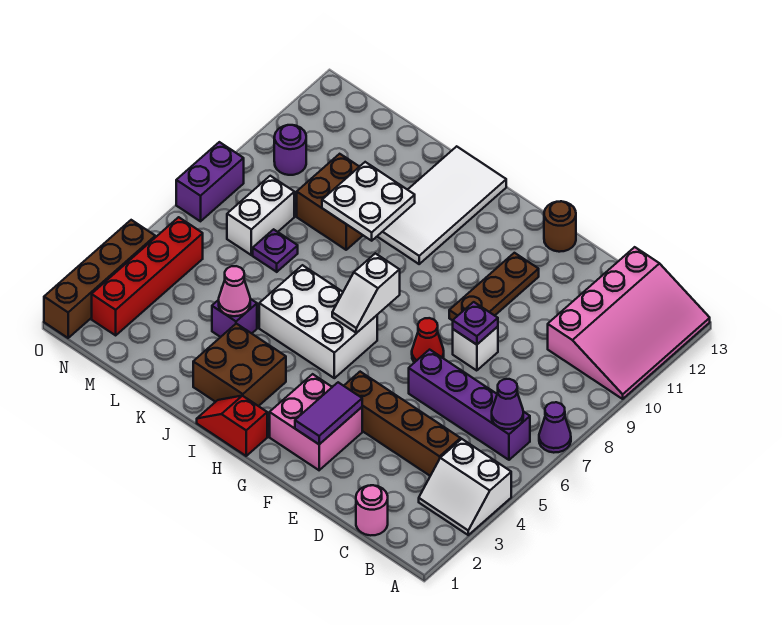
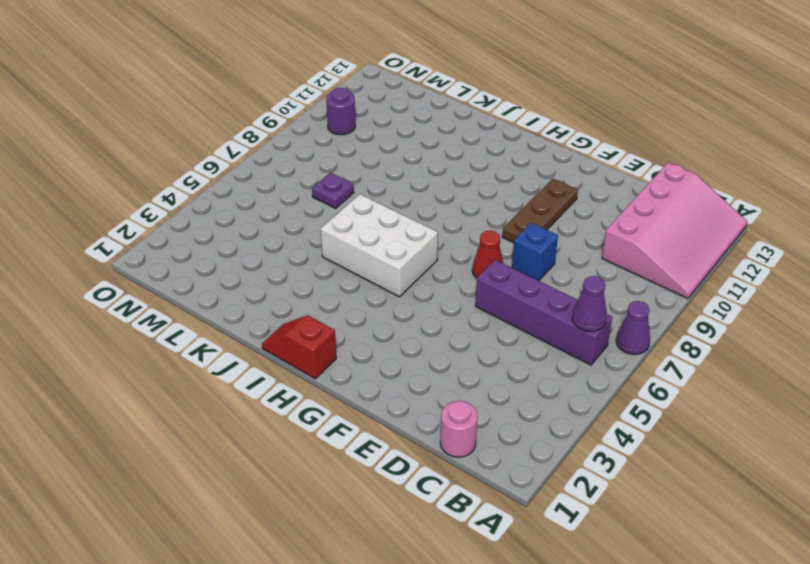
blue 1x1 brick [512,223,558,281] -> white 1x1 brick [453,327,498,371]
none -> white 2x2 slope [419,439,511,535]
none -> brown 1x4 brick [344,372,461,476]
none -> pink 2x2 brick [270,374,362,470]

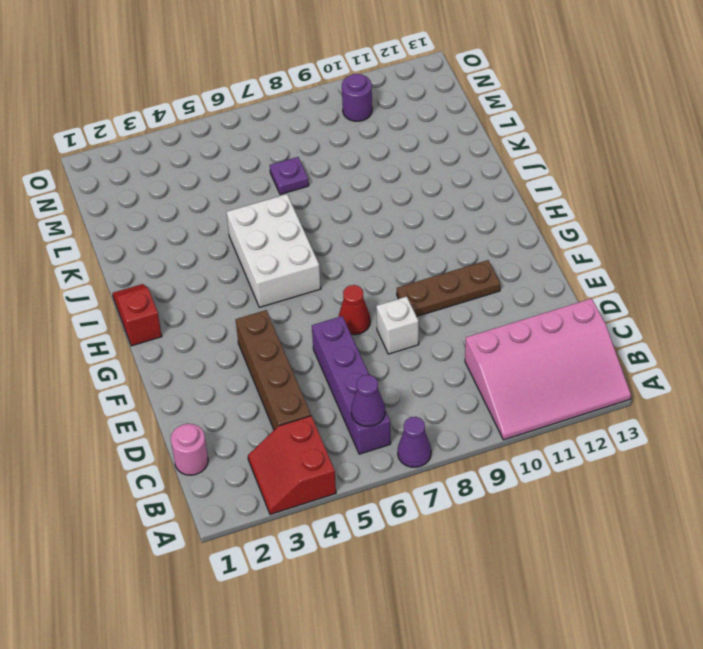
red 2x2 slope [248,416,336,515] -> white 2x2 slope [419,439,511,535]
none -> pink 2x2 brick [270,374,362,470]
none -> brown 1x1 round brick [544,201,576,252]
none -> brown 2x2 brick [193,324,286,406]

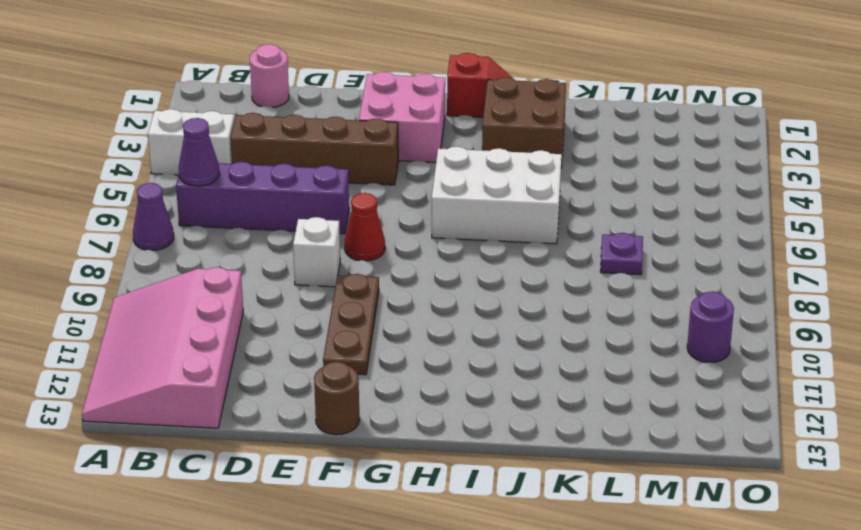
none -> white 2x4 tile [377,146,506,264]
none -> purple 1x1 brick [212,299,257,337]
none -> brown 2x2 brick [297,154,363,250]

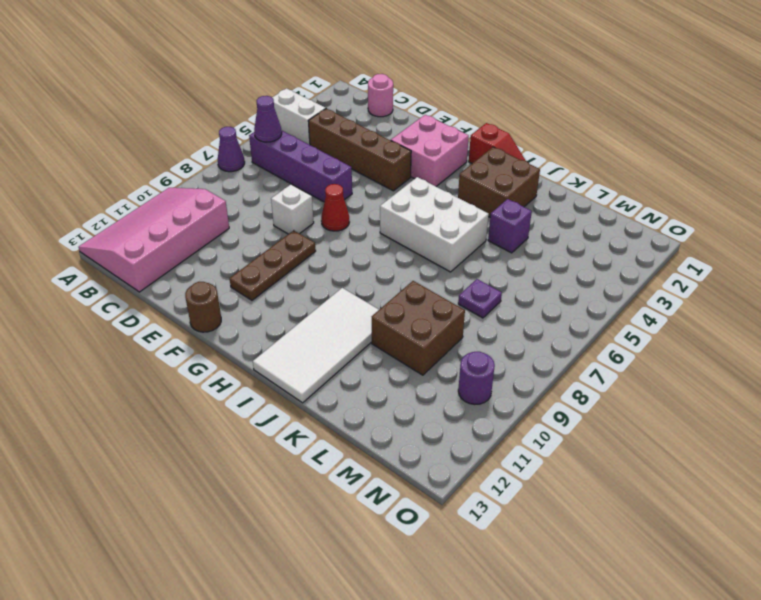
none -> white 1x2 brick [227,176,294,255]
none -> red 1x4 brick [92,217,203,335]
none -> brown 1x4 brick [44,220,155,338]

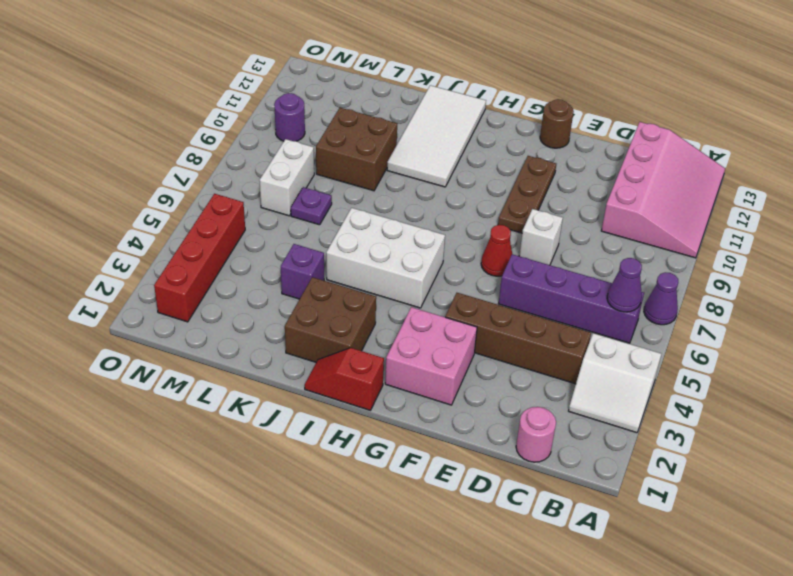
none -> brown 1x4 brick [44,220,155,338]
none -> purple 1x2 brick [176,142,244,221]
none -> purple 1x1 plate [453,302,498,345]

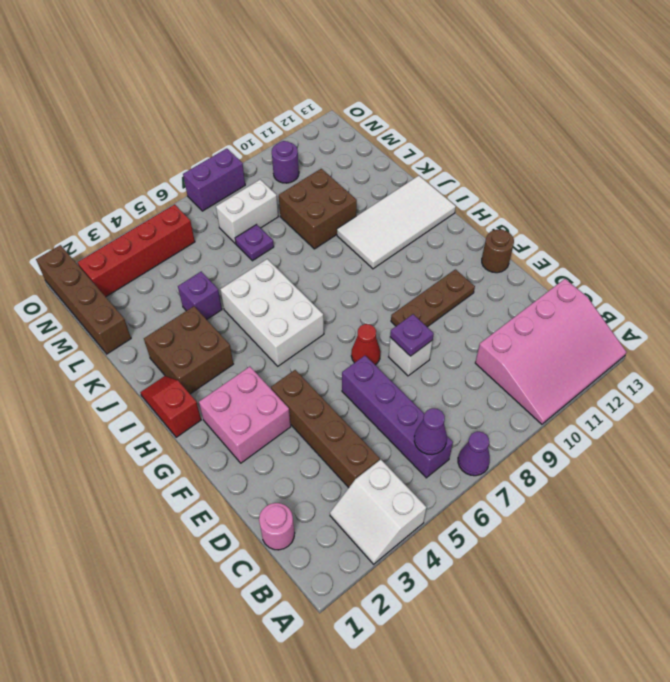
brown 1x4 brick [36,245,131,354] -> brown 1x4 brick turned to [44,220,155,338]
none -> purple 1x2 tile [295,382,362,444]
none -> white 1x2 slope [332,253,400,333]
none -> white 2x2 plate [322,162,415,241]

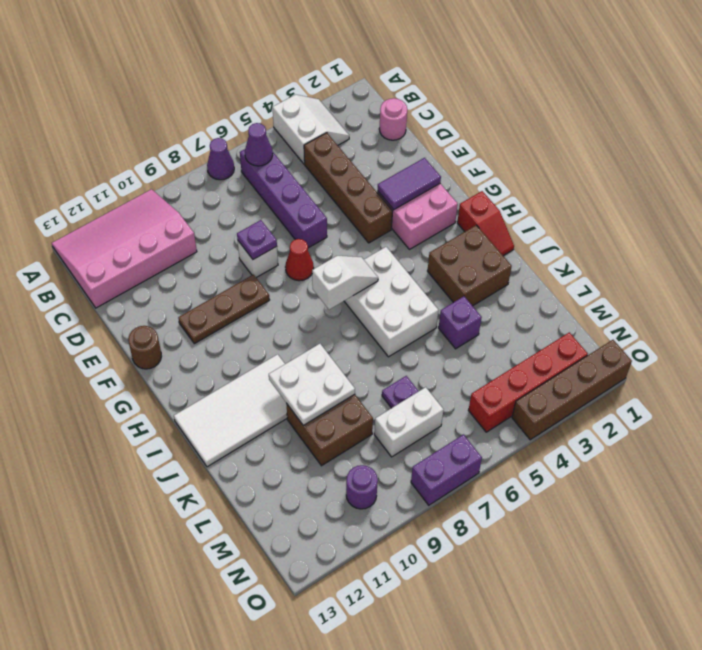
none -> pink 1x1 cone [219,266,250,316]

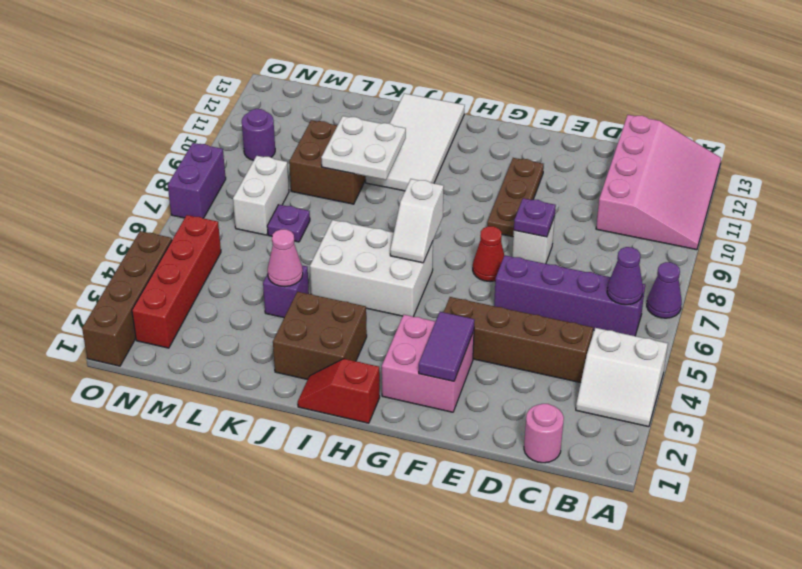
none -> brown 1x1 round brick [544,201,576,252]

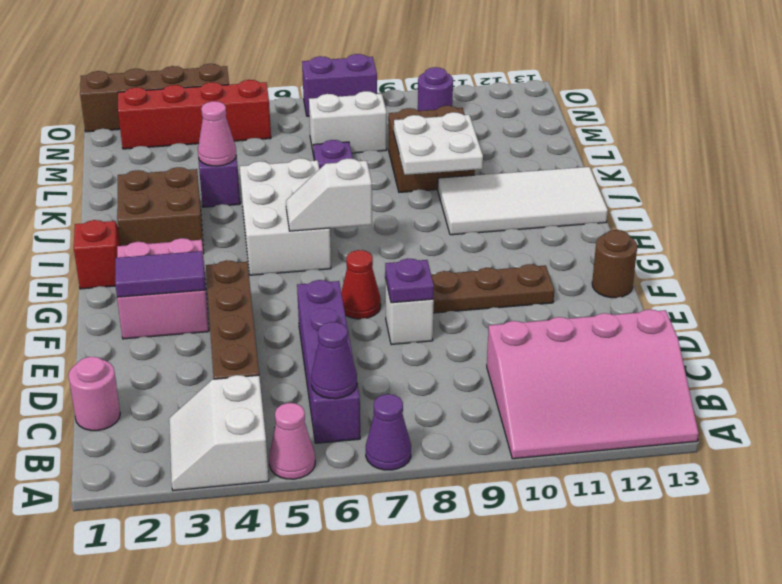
pink 1x1 cone [269,403,315,479] -> none

